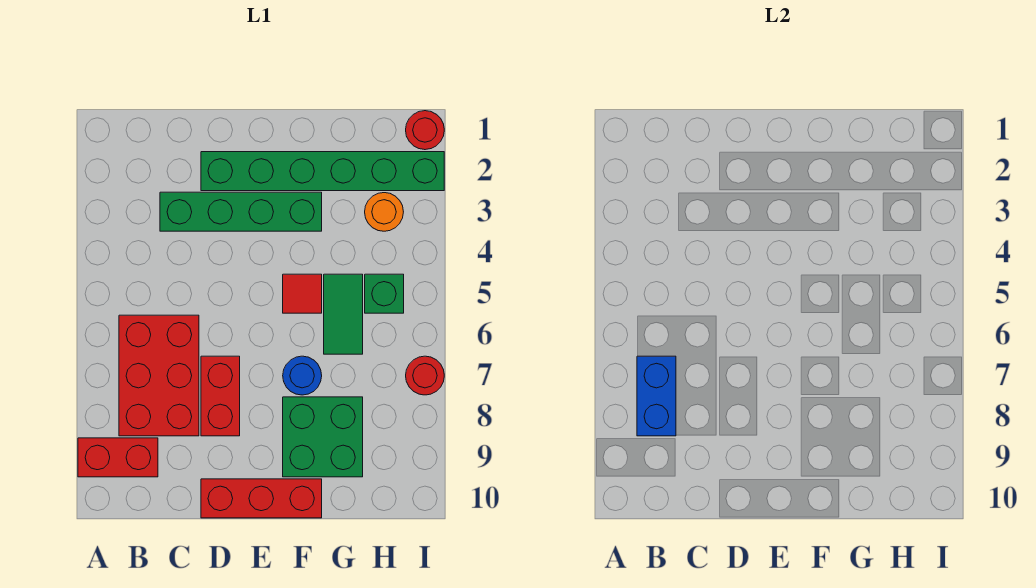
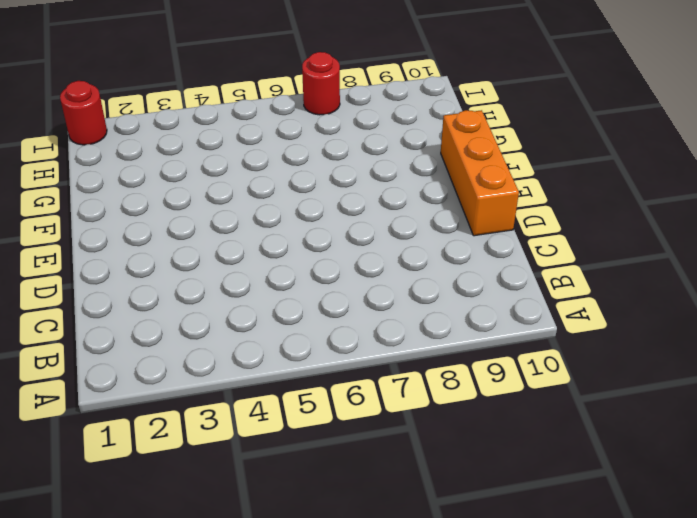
orange 1x3 brick [441,110,519,236] -> red 1x3 brick [201,479,322,518]
none -> red 1x2 brick [78,438,158,477]
none -> red 2x3 brick [119,315,199,436]
none -> green 1x4 brick [160,192,322,231]

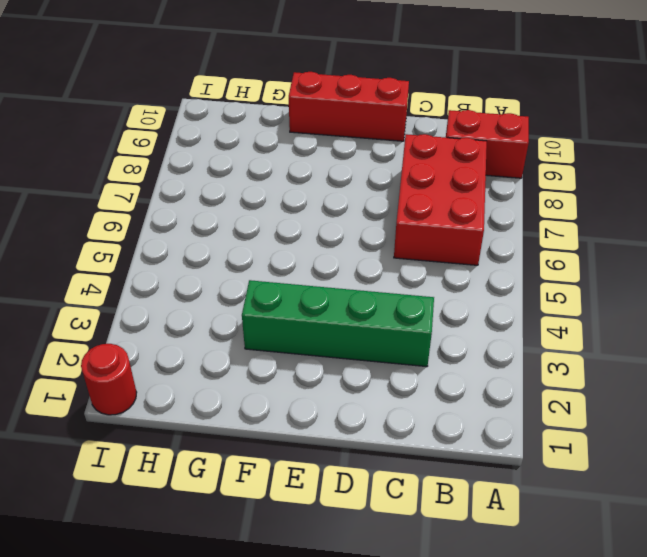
none -> green 1x6 brick [201,152,444,191]
none -> red 1x2 brick [201,356,240,436]
none -> red 1x1 tile [283,274,322,313]

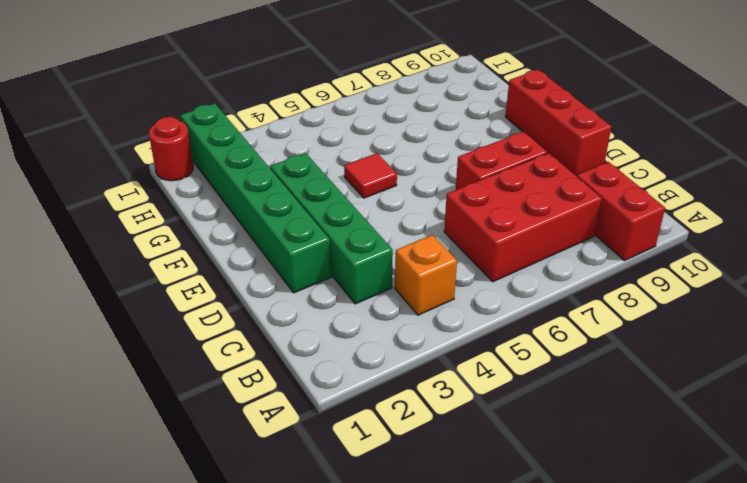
orange 1x1 brick [395,235,457,315] -> none
none -> blue 1x1 round brick [283,356,322,395]
none -> green 2x2 brick [283,397,363,477]
none -> green 1x2 tile [324,274,363,354]

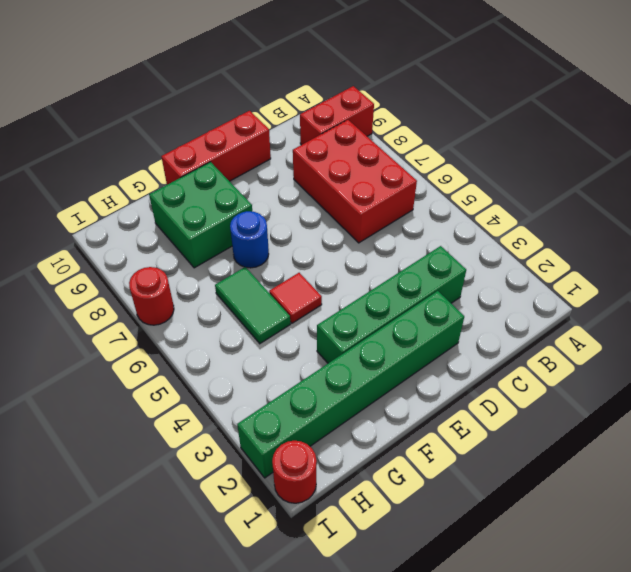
none -> red 1x2 brick [201,356,240,436]
none -> orange 1x1 round brick [365,193,403,231]
none -> green 1x1 brick [365,274,404,313]

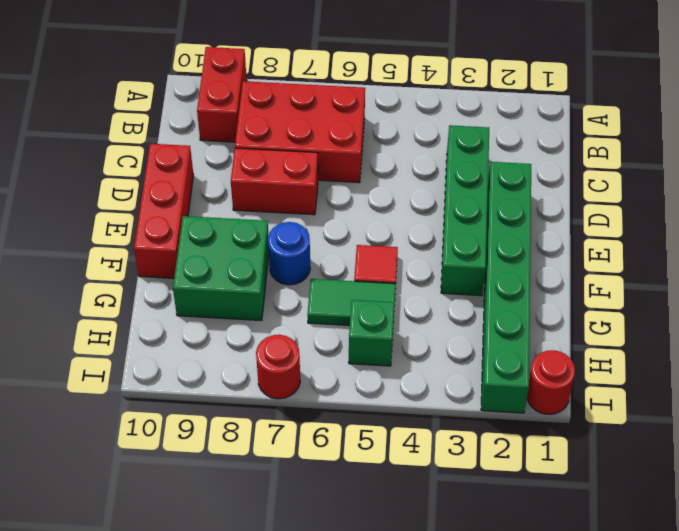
none -> orange 1x1 round brick [365,193,403,231]
none -> blue 1x2 brick [637,356,676,436]

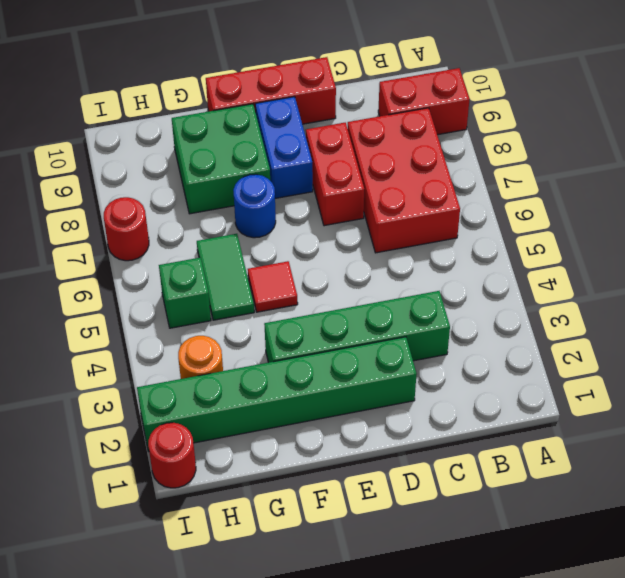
blue 1x2 brick [255,97,313,198] -> blue 1x2 brick moved to [637,356,676,436]

